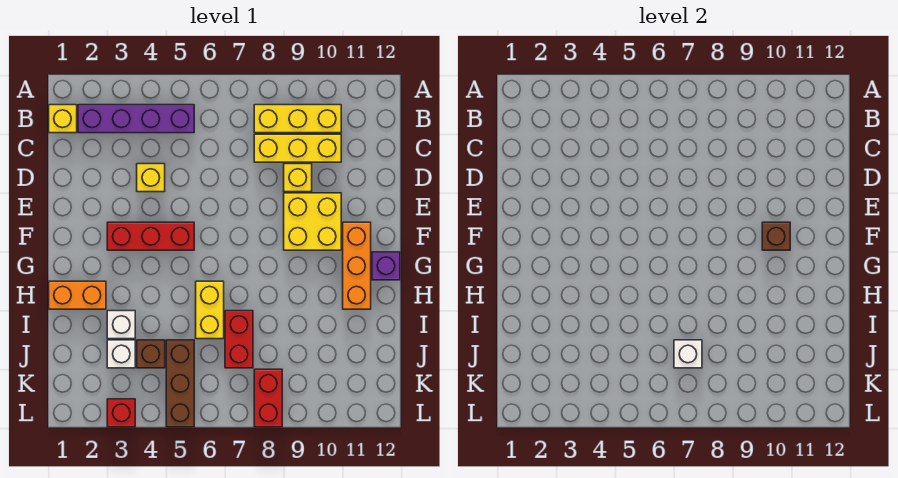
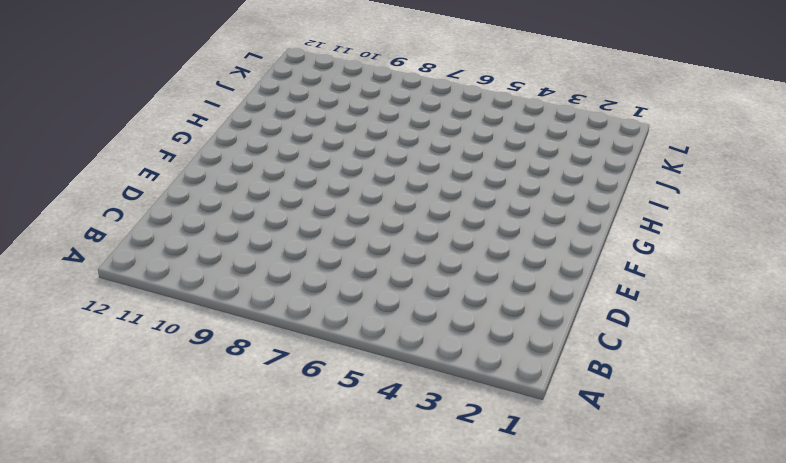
none -> yellow 1x1 brick [49,105,77,133]
none -> purple 1x4 brick [78,105,194,133]
none -> yellow 1x3 brick [254,105,341,133]

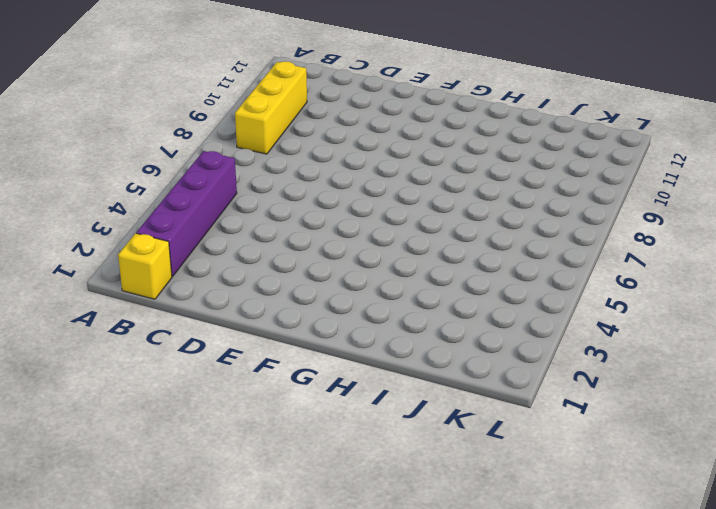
none -> yellow 1x3 brick [254,134,341,162]
none -> yellow 1x1 brick [137,164,165,192]
none -> yellow 1x1 brick [284,164,312,192]

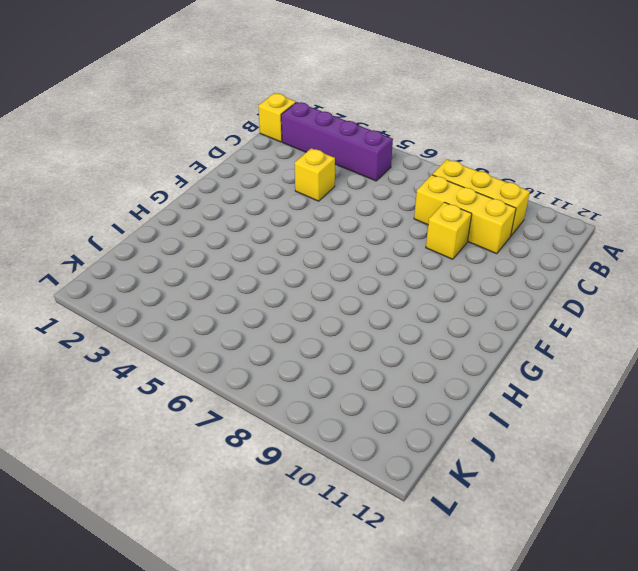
none -> yellow 2x2 brick [284,193,341,250]
none -> red 1x3 brick [107,222,194,250]
none -> orange 1x3 brick [343,222,371,309]

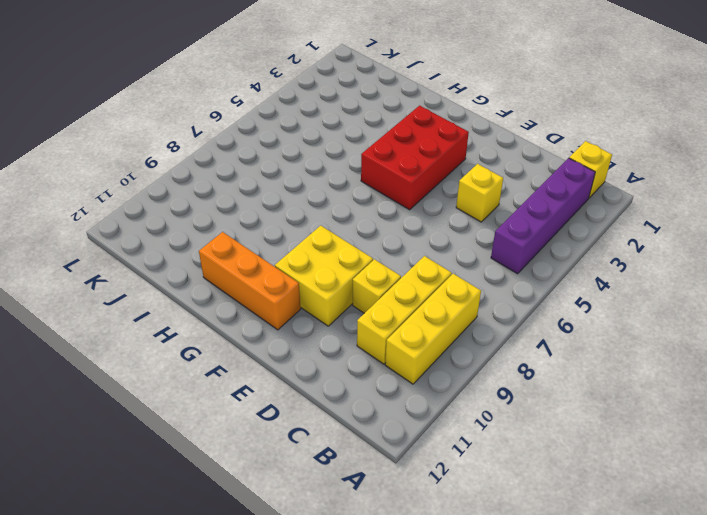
red 2x3 brick [361,106,469,210] -> red 1x3 brick [107,222,194,250]
none -> purple 1x1 brick [372,252,400,280]
none -> orange 1x2 brick [49,281,106,309]
none -> yellow 1x2 brick [196,281,224,339]

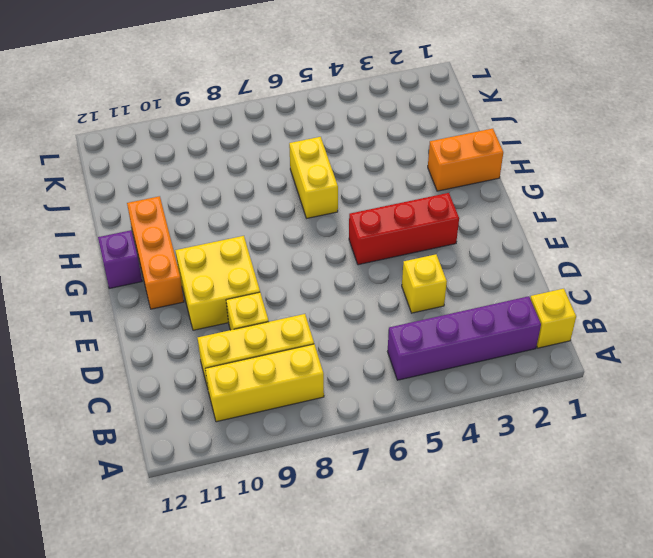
none -> white 1x1 brick [107,311,135,339]
none -> red 1x2 brick [225,311,253,368]
none -> white 1x1 brick [107,340,135,368]

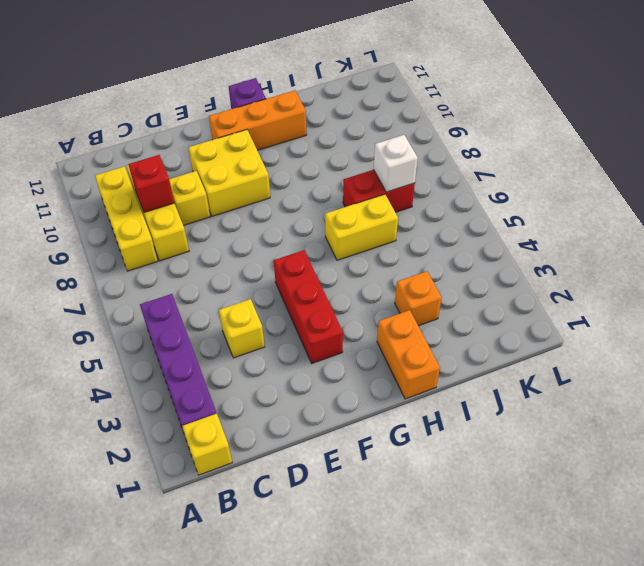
red 1x1 brick [128,155,174,212] -> red 1x1 brick moved to [107,399,135,427]
orange 1x1 brick [395,271,442,326] -> white 1x1 brick [107,311,135,339]
none -> white 1x1 brick [107,340,135,368]
none -> brown 1x1 brick [137,340,165,368]
none -> brown 1x3 brick [166,340,194,427]

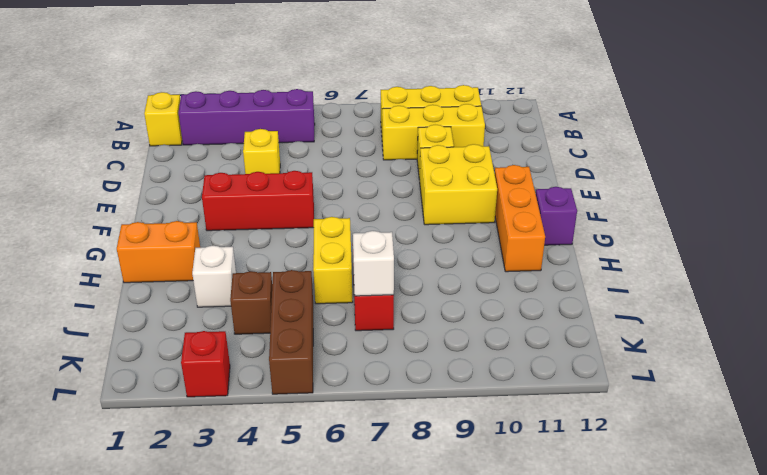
none -> white 1x1 brick [107,340,135,368]
none -> red 1x2 brick [254,369,282,427]
none -> brown 1x1 brick [762,222,790,250]

